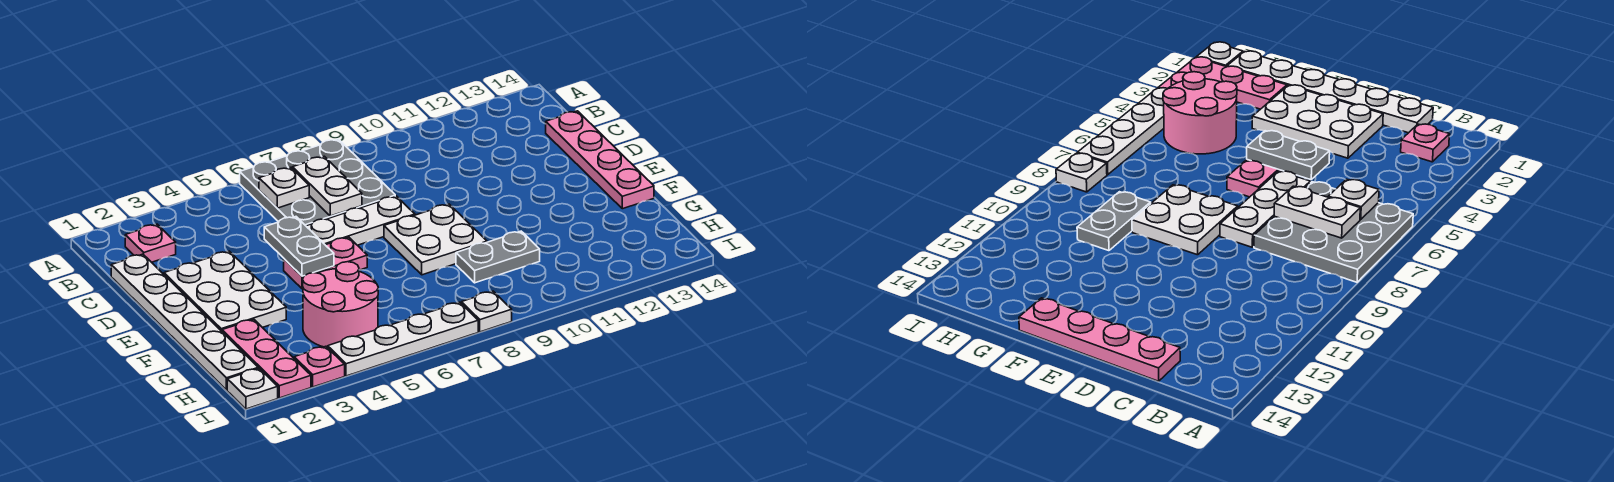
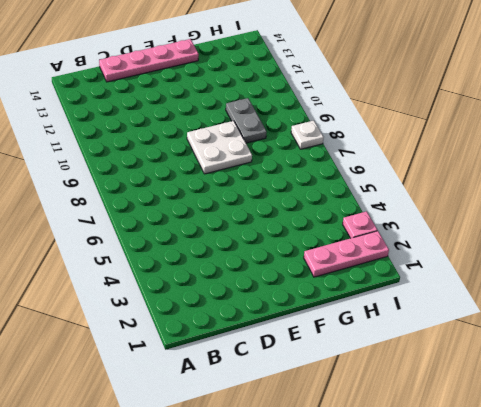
none -> grey 3x3 plate [240,139,395,226]
none -> pink 1x1 plate [125,224,176,262]
none -> white 1x6 plate [111,254,258,390]

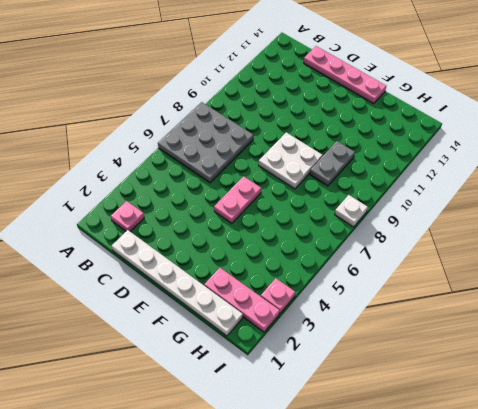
none -> white 2x3 plate [164,251,286,331]
none -> white 1x3 plate [306,196,415,245]
none -> pink 2x2 round brick [303,262,378,348]

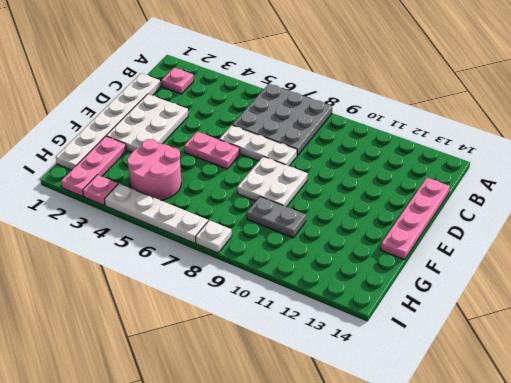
none -> white 1x1 plate [227,368,278,409]
none -> white 1x1 plate [259,167,309,208]
none -> white 1x2 plate [292,156,362,216]

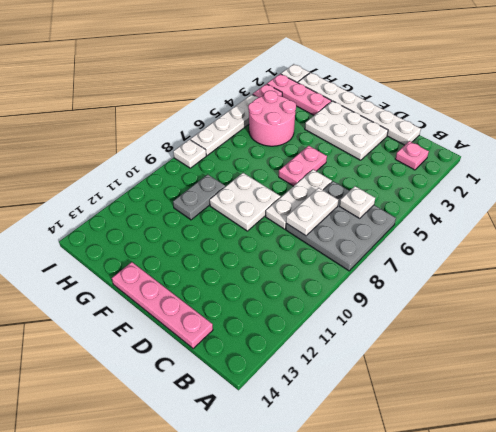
white 1x2 plate [286,188,338,236] -> white 1x2 plate turned to [292,156,362,216]
none -> grey 1x2 plate [264,217,334,276]

